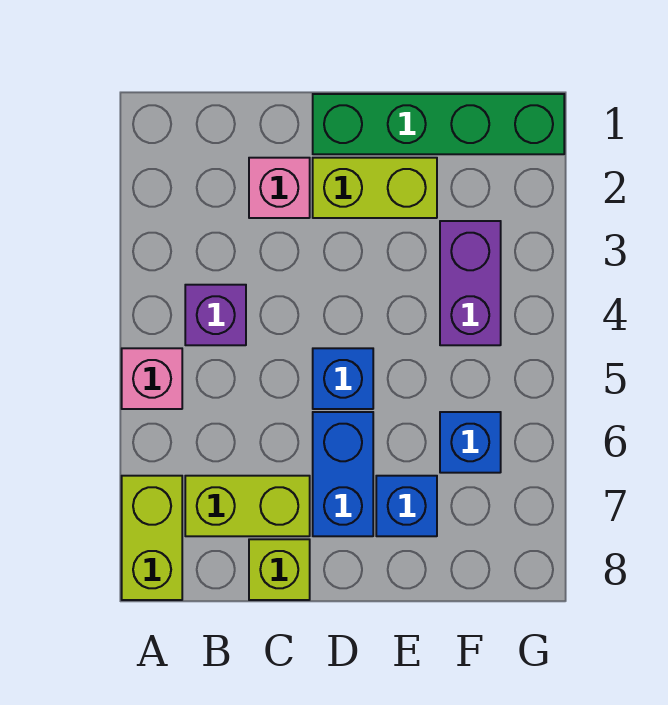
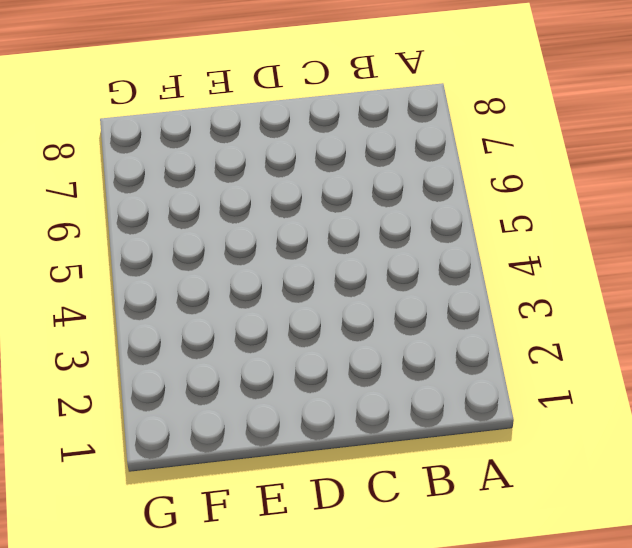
none -> pink 1x1 brick [122,348,182,409]
none -> lime 1x2 brick [122,476,182,600]
none -> purple 1x1 brick [185,285,246,345]

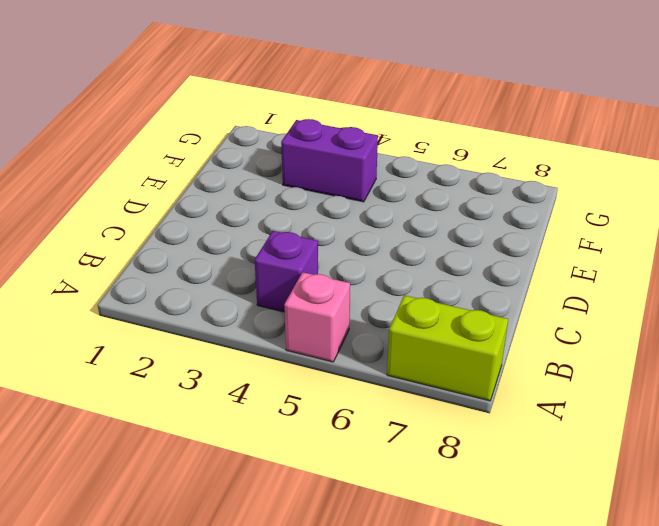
none -> lime 1x2 brick [185,476,310,536]
none -> pink 1x1 brick [249,158,310,218]
none -> lime 1x1 brick [249,539,310,600]

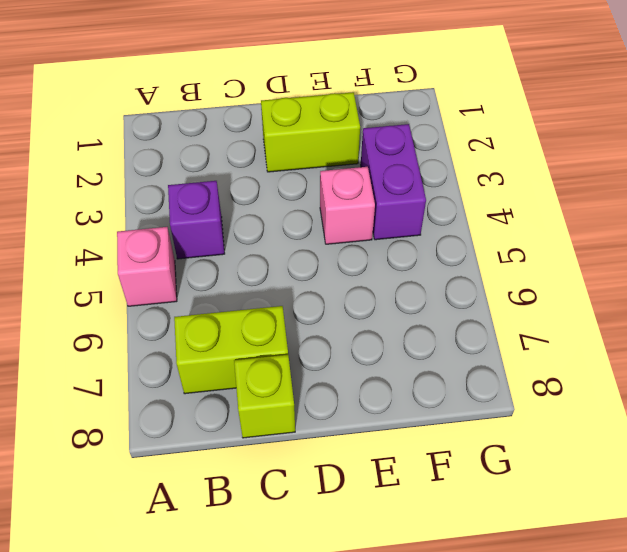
pink 1x1 brick [320,167,375,244] -> pink 1x1 brick moved to [249,158,310,218]
none -> lime 1x2 brick [122,476,182,600]
none -> green 1x4 brick [313,94,564,154]
none -> blue 1x1 brick [313,348,373,409]

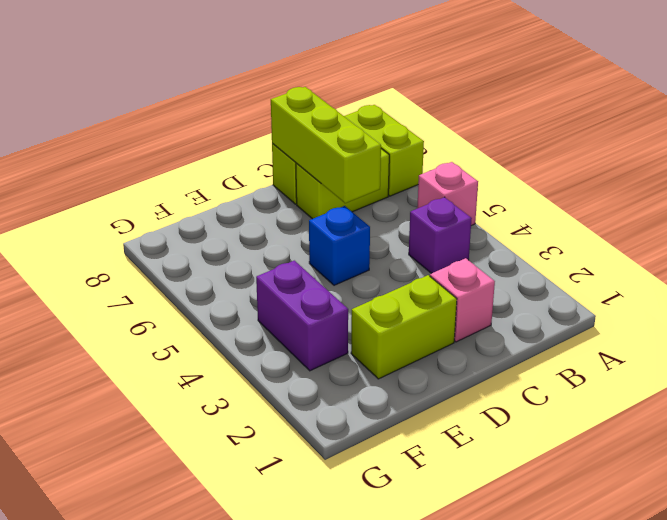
lime 1x3 brick [271,87,381,203] -> none
none -> green 1x4 brick [313,94,564,154]
none -> blue 1x2 brick [313,412,373,536]
none -> blue 1x1 brick [376,476,437,536]

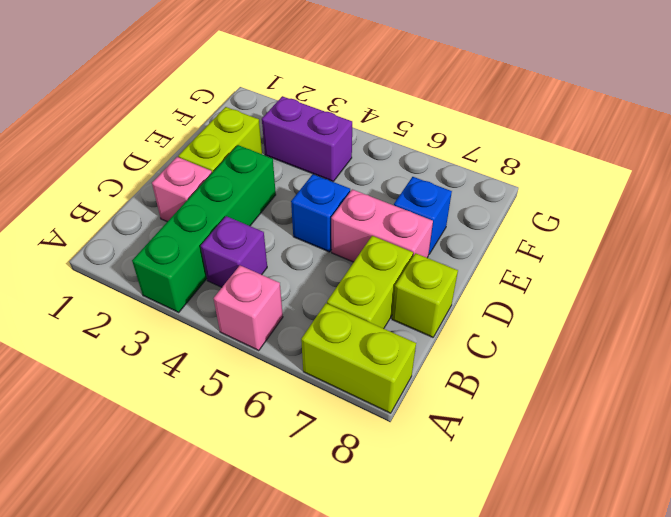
green 1x4 brick [132,145,276,312] -> green 1x4 brick moved to [313,94,564,154]
pink 1x2 brick [331,189,433,262] -> blue 1x2 brick [313,412,373,536]
none -> blue 1x1 brick [440,412,501,473]

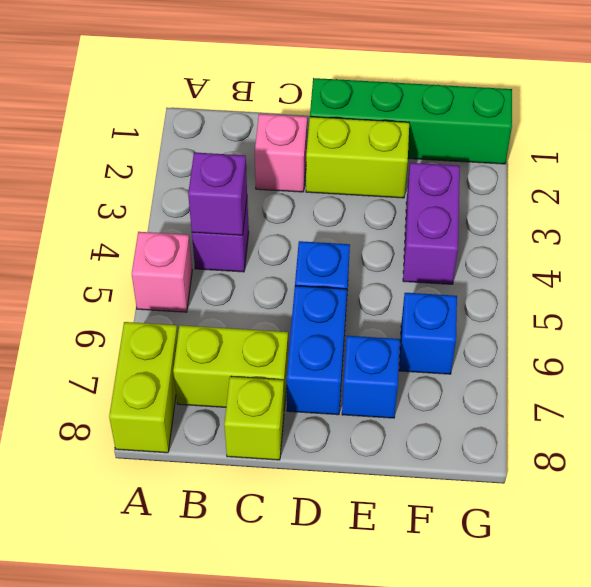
purple 1x1 brick [188,152,247,235] -> none

